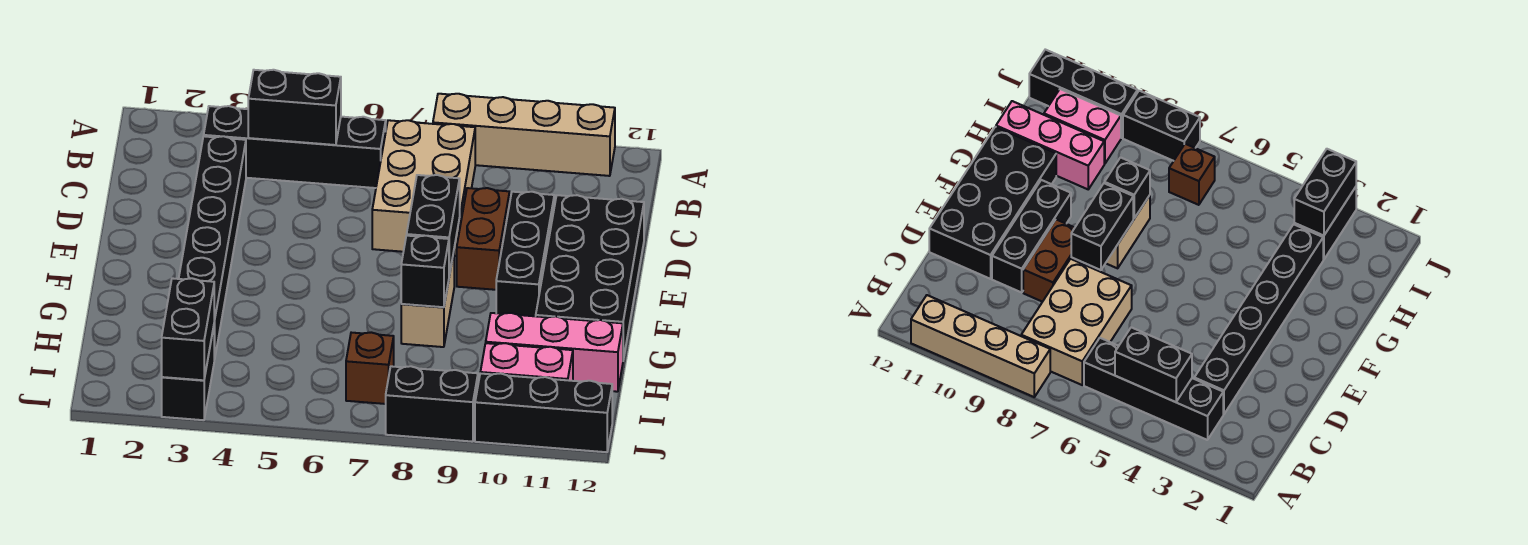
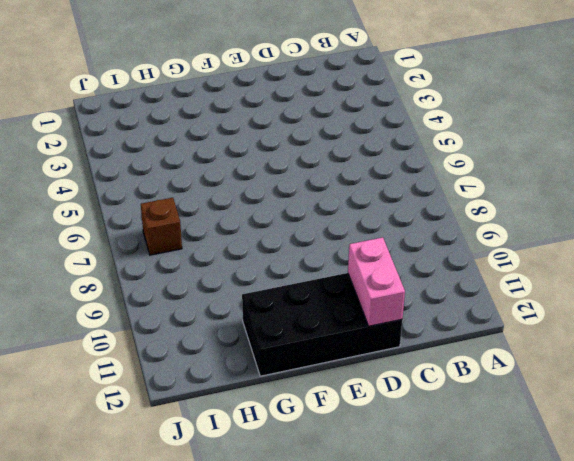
pink 1x2 brick [348,237,405,326] -> pink 1x2 brick moved to [480,343,573,381]
none -> tan 1x4 brick [433,94,615,176]
none -> black 1x4 brick [204,106,386,188]
none -> tan 2x3 brick [372,120,475,256]

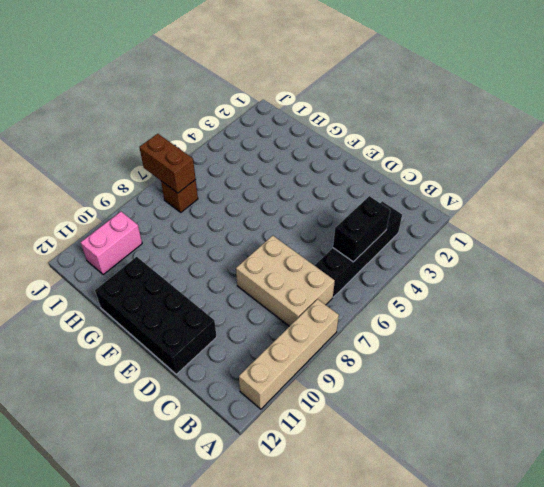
brown 1x2 brick [139,134,195,193] -> brown 1x2 brick moved to [457,188,510,290]
none -> black 1x6 brick [179,136,246,359]
none -> black 1x3 brick [496,192,554,316]
none -> tan 1x2 brick [401,252,454,347]

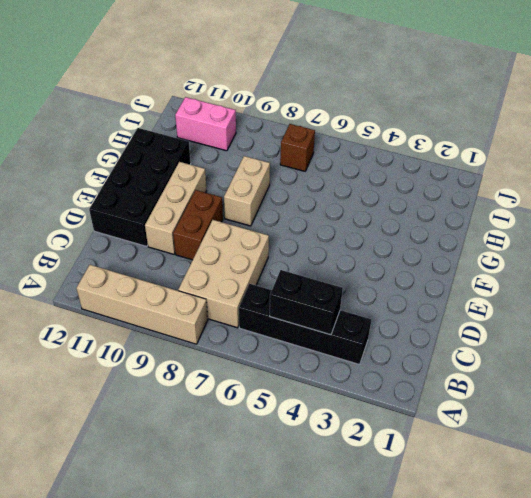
tan 1x3 brick [145,162,206,254] -> black 1x3 brick [496,192,554,316]
none -> black 1x6 brick [179,136,246,359]
none -> pink 1x3 brick [486,313,623,392]
none -> black 1x2 brick [162,327,214,420]

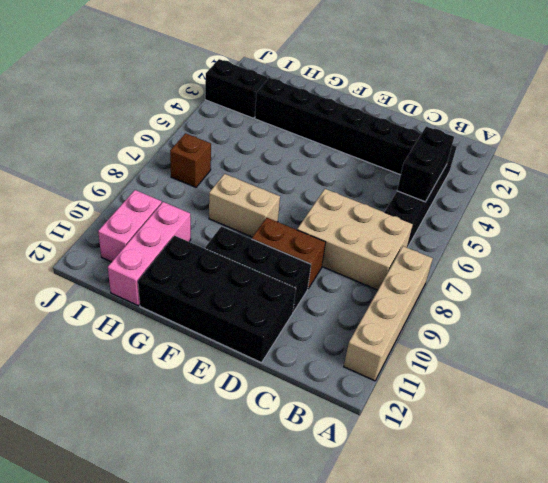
none -> black 1x2 brick [386,366,478,442]
none -> black 1x3 brick [475,373,612,452]
none -> black 1x2 brick [407,175,460,275]

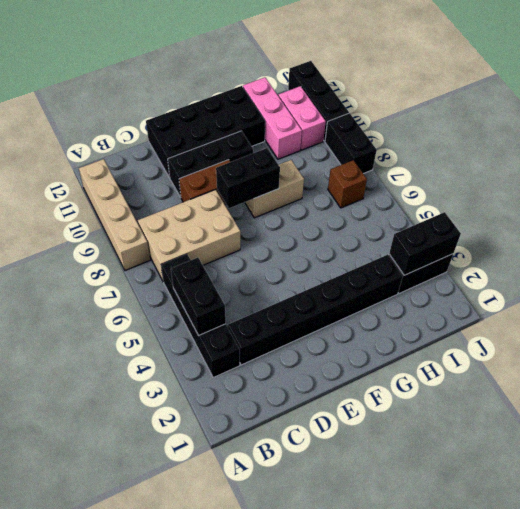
none -> black 1x1 brick [401,236,449,307]

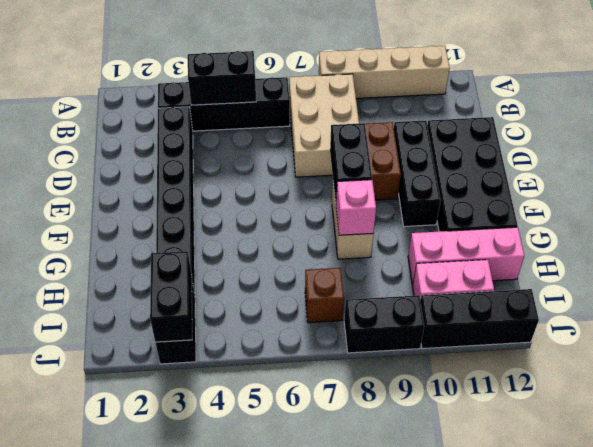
pink 1x1 brick [336,180,376,235] -> black 1x1 brick [401,236,449,307]

